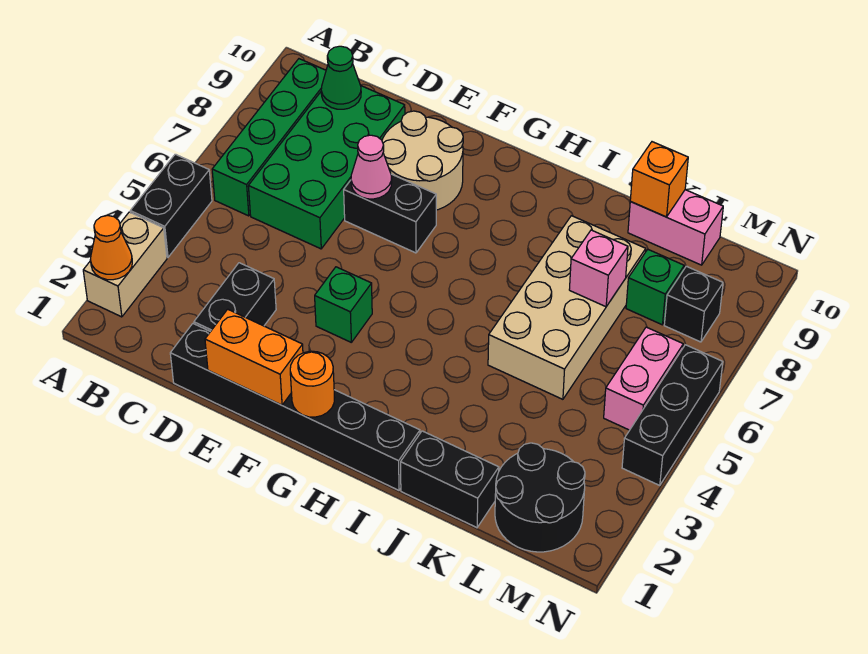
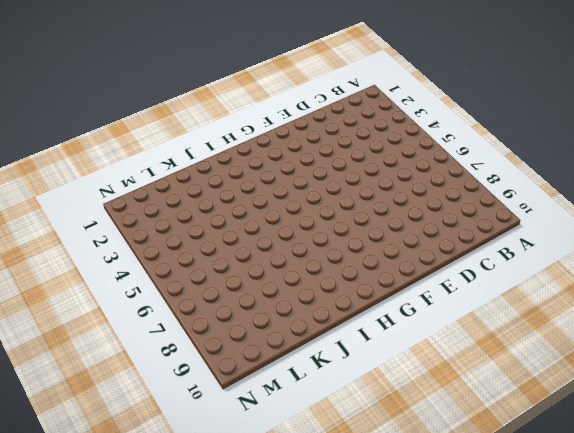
none -> tan 1x2 brick [83,212,167,317]
none -> black 1x2 brick [130,154,212,257]
none -> green 1x4 brick [212,59,326,216]

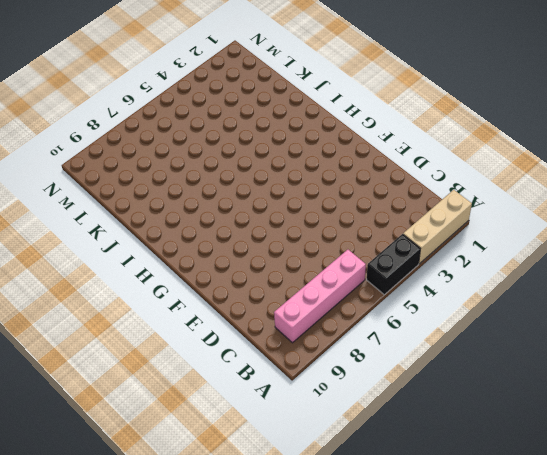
tan 1x3 brick [403,190,472,264] -> tan 1x2 brick [83,212,167,317]
pink 1x4 brick [274,250,366,343] -> green 1x4 brick [212,59,326,216]
none -> green 2x4 brick [248,86,405,249]
none -> black 1x6 brick [170,324,420,490]
none -> black 1x2 brick [194,263,276,332]

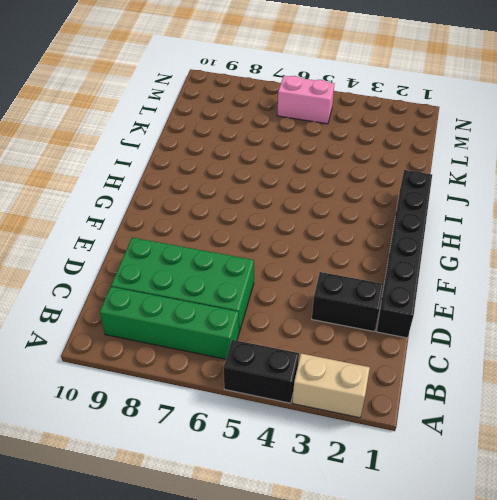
none -> black 1x2 brick [344,174,436,253]
none -> tan 2x2 round brick [382,111,463,210]
none -> green 1x1 brick [315,267,372,342]

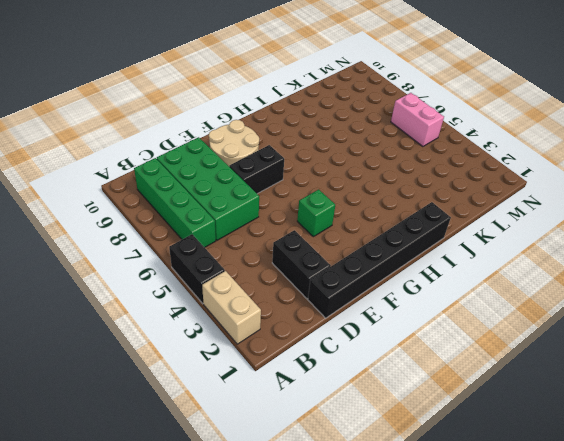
none -> black 1x2 brick [401,431,499,528]
none -> tan 2x4 brick [488,216,646,399]
none -> pink 1x2 brick [628,190,723,265]

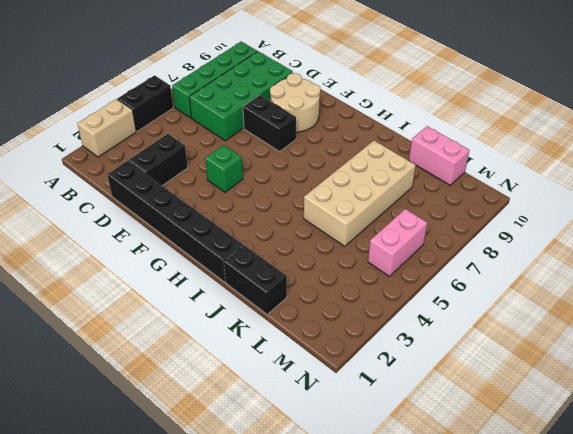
none -> black 2x2 round brick [495,443,585,552]
none -> green 1x1 brick [626,250,684,325]
none -> black 1x1 brick [664,266,723,342]

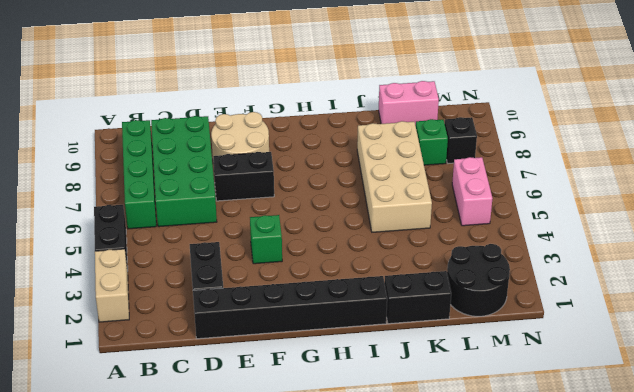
none -> black 1x3 brick [622,345,723,486]
none -> orange 1x1 cone [90,215,132,280]
none -> green 1x1 cone [321,46,361,109]

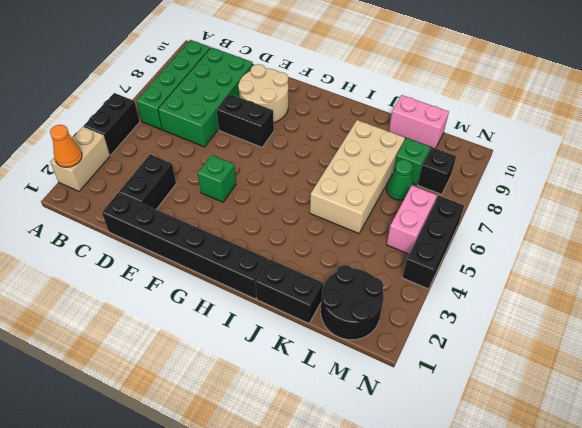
green 1x1 cone [386,160,412,200] -> green 1x1 cone moved to [321,46,361,109]
none -> orange 1x2 brick [205,309,303,405]
none -> pink 1x1 cone [351,135,392,199]
none -> orange 1x1 round brick [290,351,335,417]

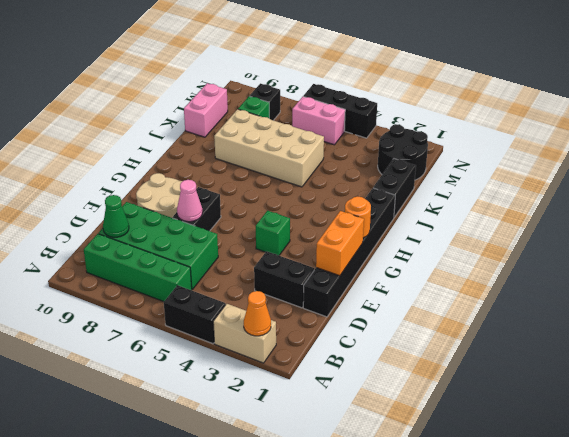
none -> pink 1x1 brick [569,230,628,307]
none -> orange 1x1 brick [630,142,688,217]

